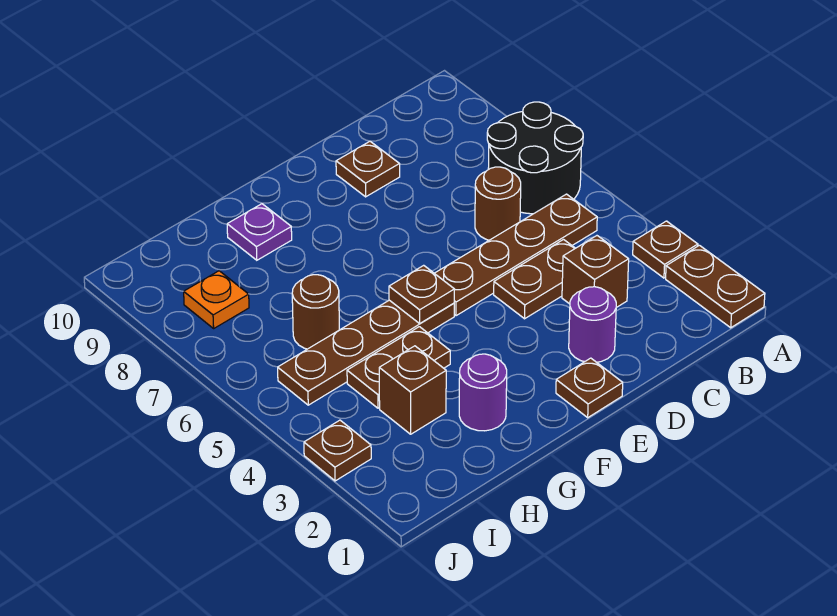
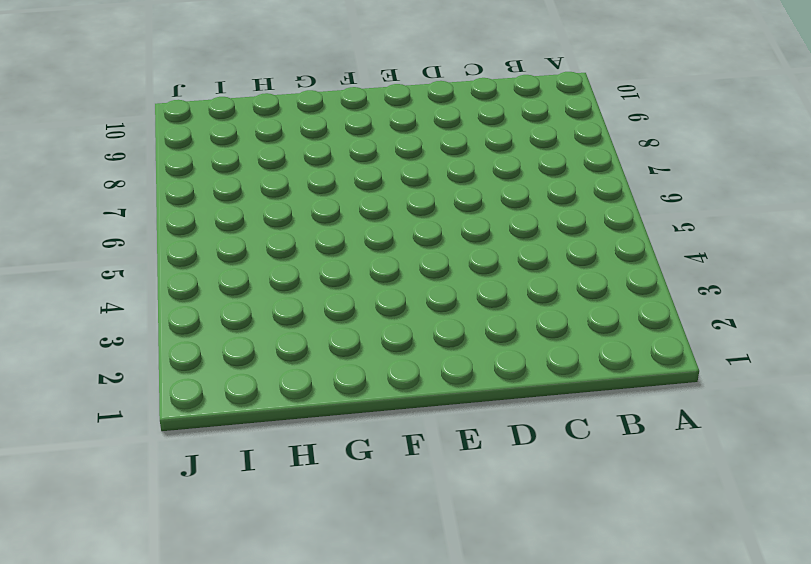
none -> brown 1x2 plate [666,245,765,328]
none -> brown 1x1 plate [633,221,698,278]
none -> black 2x2 round brick [487,102,583,214]

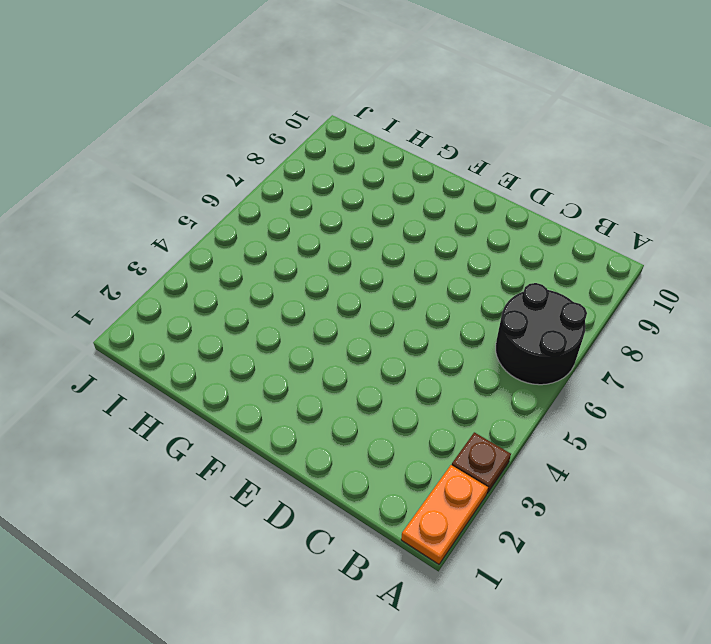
orange 1x2 plate [401,465,488,564] -> brown 1x2 plate [666,245,765,328]
none -> brown 1x4 plate [434,194,597,316]
none -> brown 1x1 brick [562,236,629,308]
none -> brown 1x2 plate [494,240,575,319]

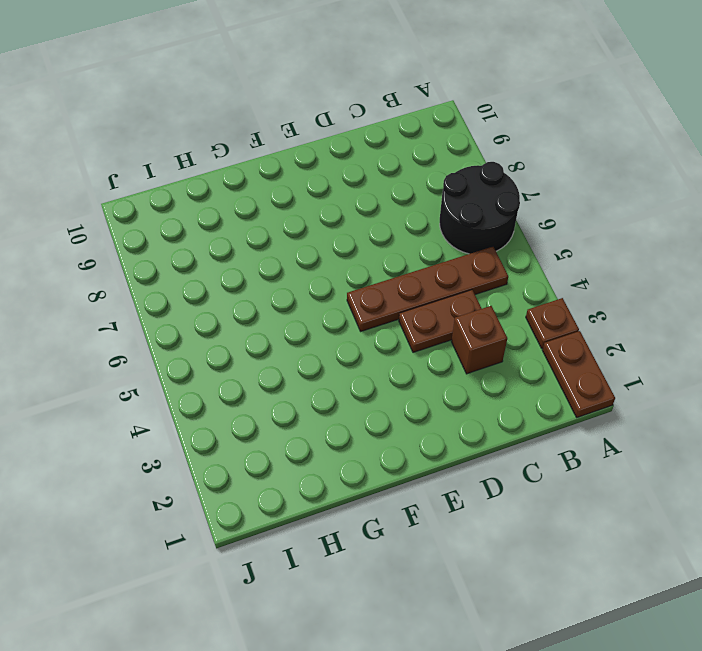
none -> brown 1x1 round brick [475,167,521,240]
none -> purple 1x1 round brick [569,287,616,362]
none -> brown 1x1 plate [336,142,400,197]

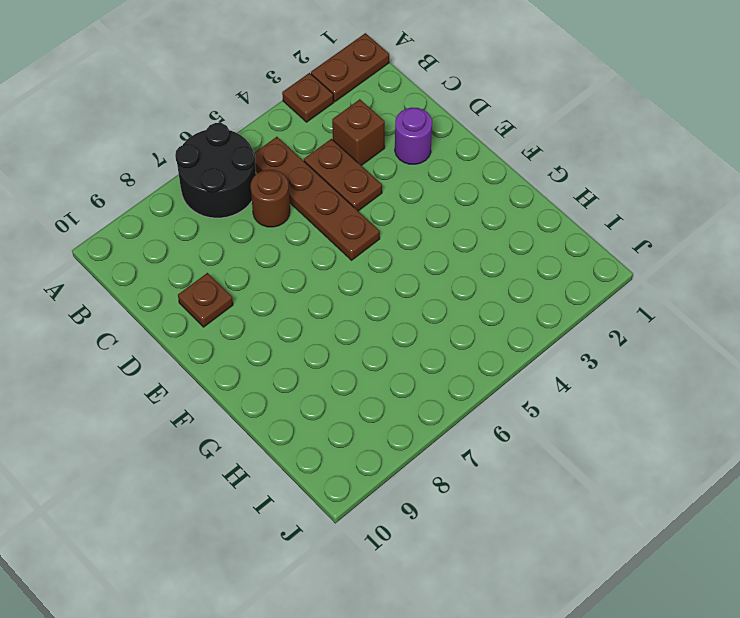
none -> brown 1x1 plate [556,358,623,418]
none -> brown 1x4 plate [278,300,454,405]
none -> purple 1x1 round brick [459,354,507,431]

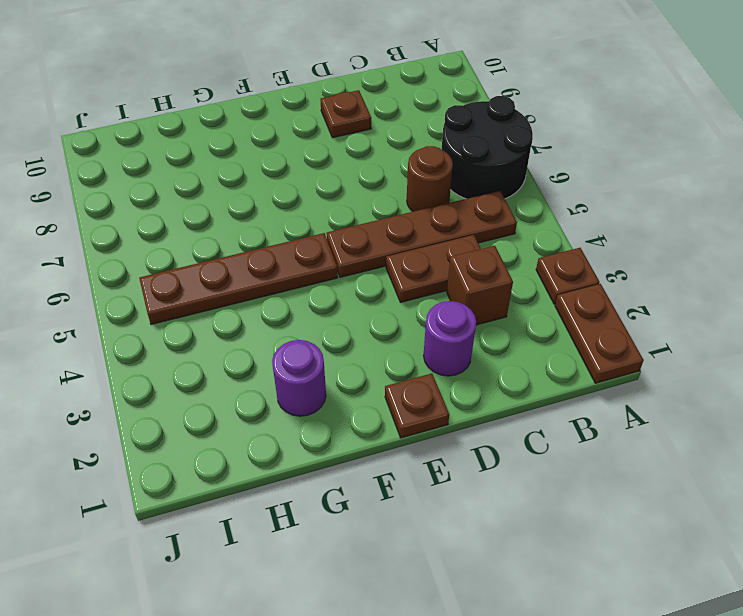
none -> brown 1x2 plate [347,327,450,408]
none -> purple 1x1 plate [227,204,292,260]
none -> brown 1x1 brick [379,346,446,434]

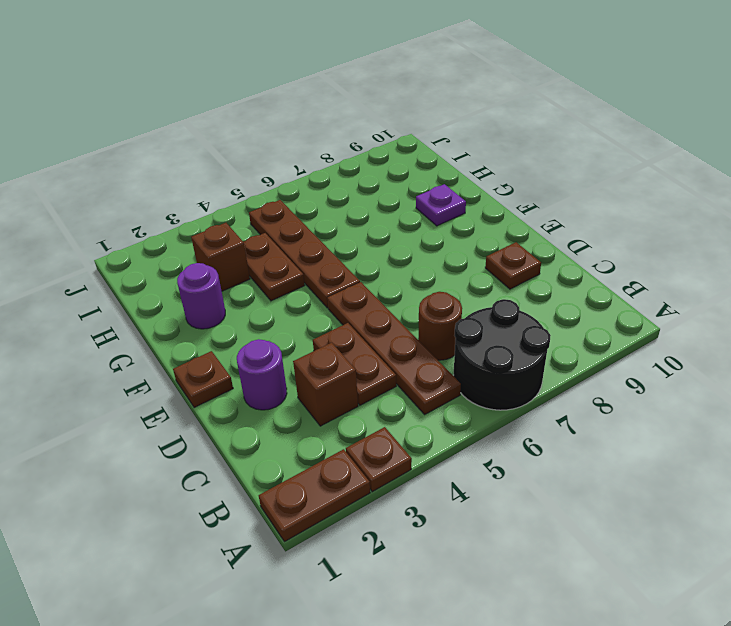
none -> brown 1x1 round brick [292,275,339,349]
none -> orange 1x1 plate [184,271,249,328]
none -> brown 1x1 plate [304,420,371,481]

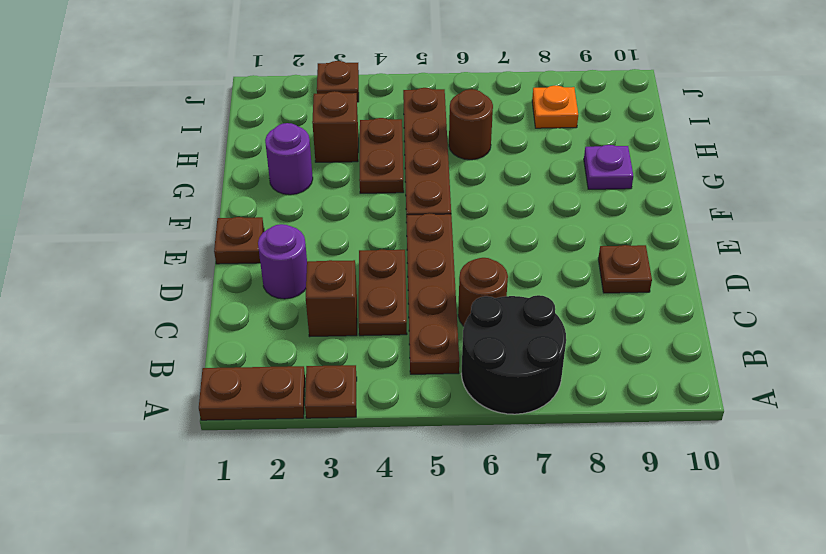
none -> brown 1x1 plate [389,265,454,323]

